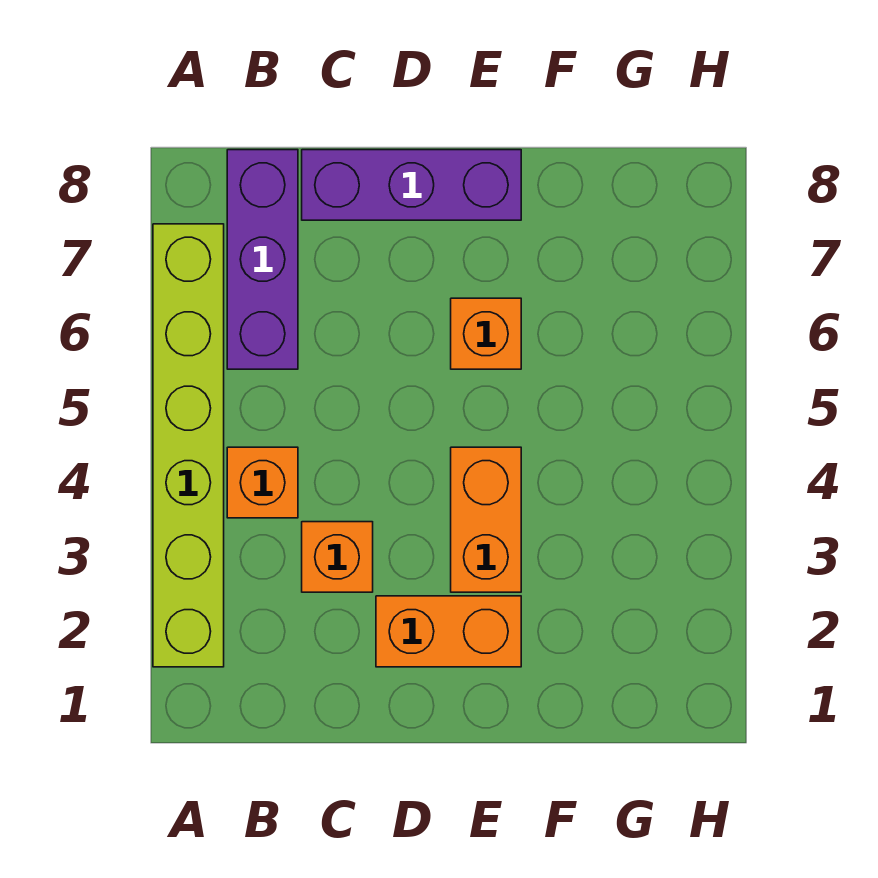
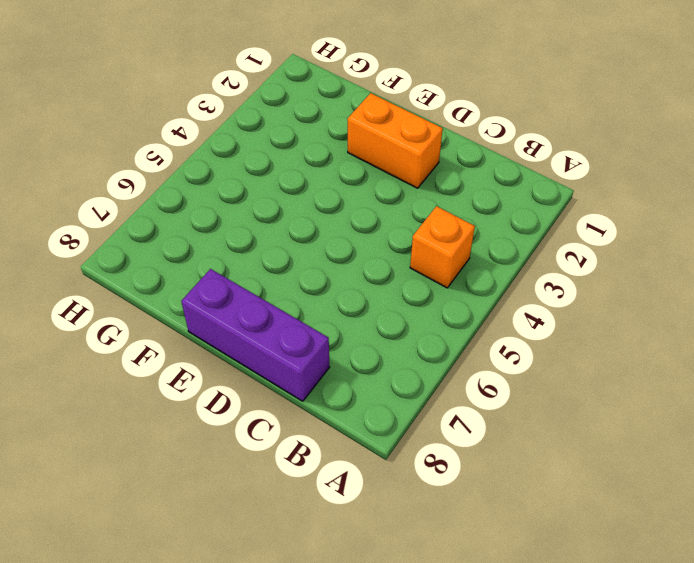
none -> lime 1x6 brick [153,224,224,667]
none -> purple 1x3 brick [227,150,298,369]

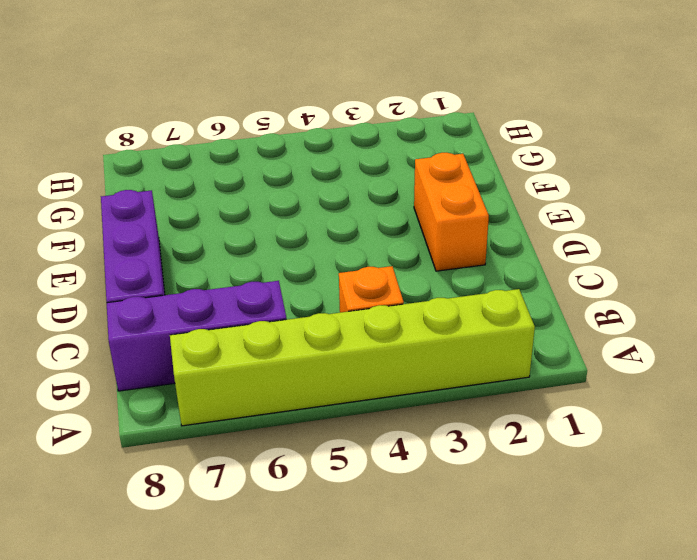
none -> orange 1x1 brick [302,522,373,592]
none -> orange 1x2 brick [451,447,521,592]

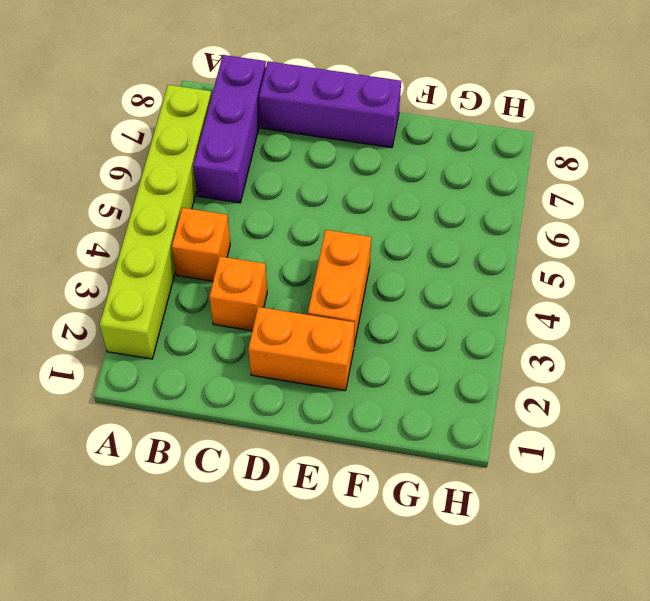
none -> orange 1x1 brick [451,298,521,369]

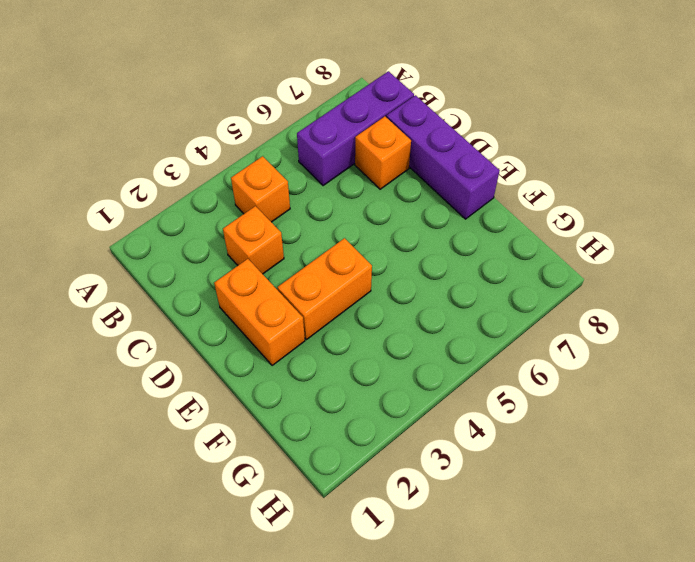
orange 1x1 brick [355,117,411,189] -> orange 1x1 brick moved to [451,298,521,369]
none -> lime 1x6 brick [153,224,224,667]

